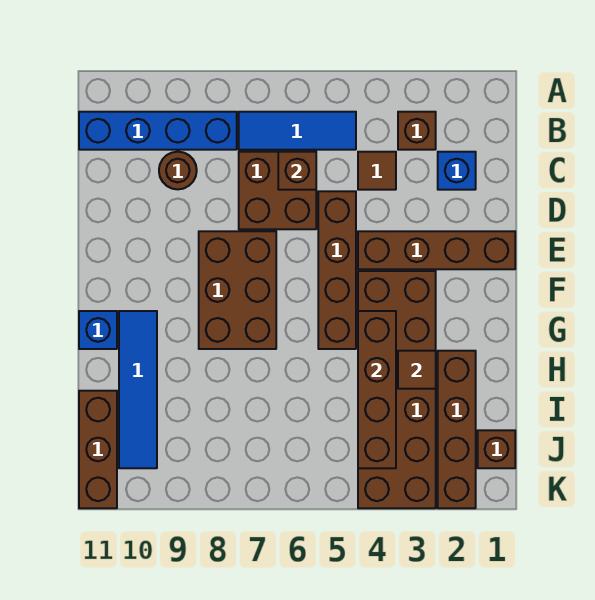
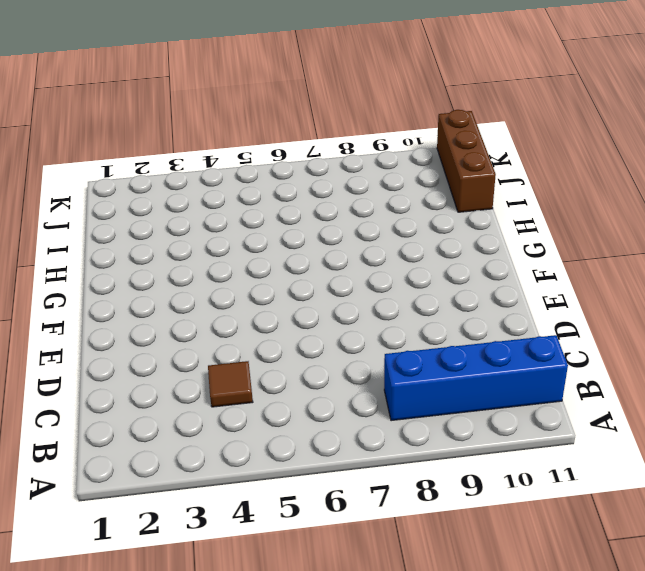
none -> brown 1x1 brick [398,112,436,150]
none -> blue 1x3 tile [239,112,356,150]
none -> blue 1x1 brick [438,152,476,190]

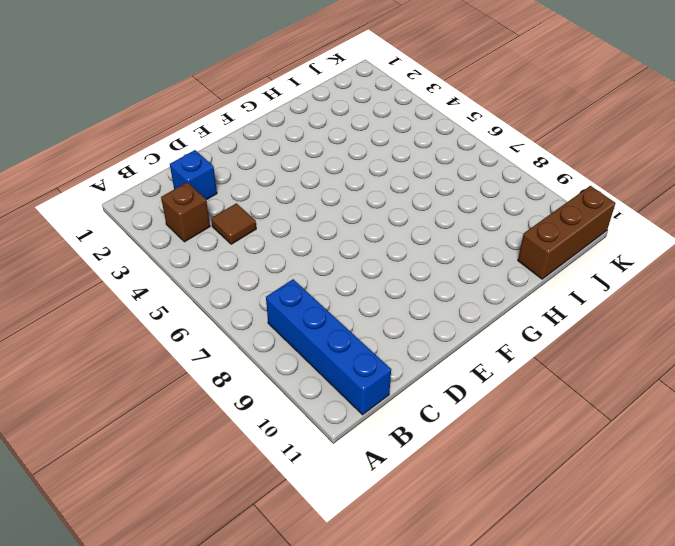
none -> blue 1x3 tile [239,112,356,150]
none -> brown 2x2 brick [239,152,316,229]
none -> brown 1x1 round brick [159,152,197,189]

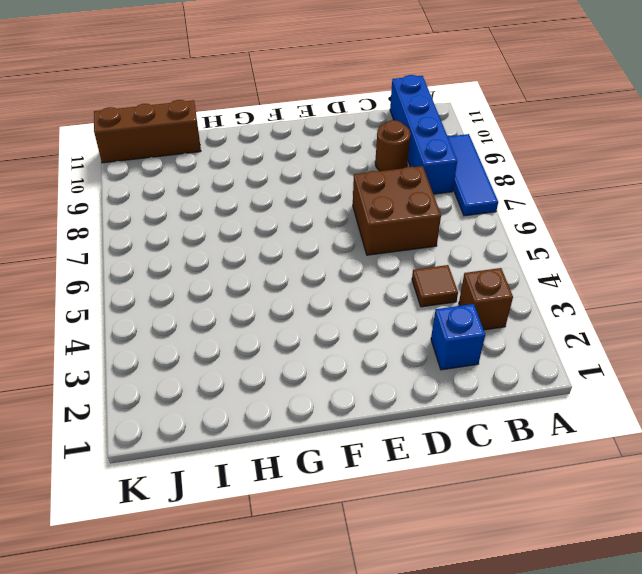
blue 1x3 tile [448,134,498,216] -> blue 1x3 tile moved to [239,112,356,150]
none -> brown 1x4 brick [318,191,356,349]
none -> brown 1x4 brick [358,231,515,269]
none -> brown 2x3 brick [199,231,276,349]

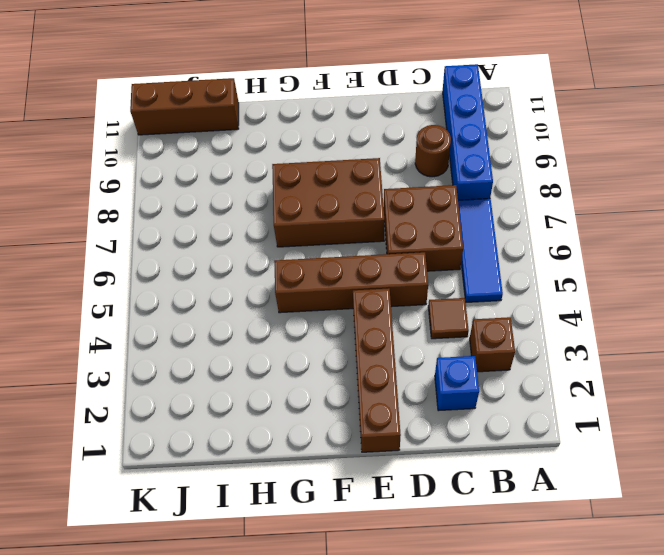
none -> brown 2x6 brick [358,271,436,508]
none -> blue 1x4 tile [119,311,157,468]
none -> blue 1x1 brick [79,311,117,349]

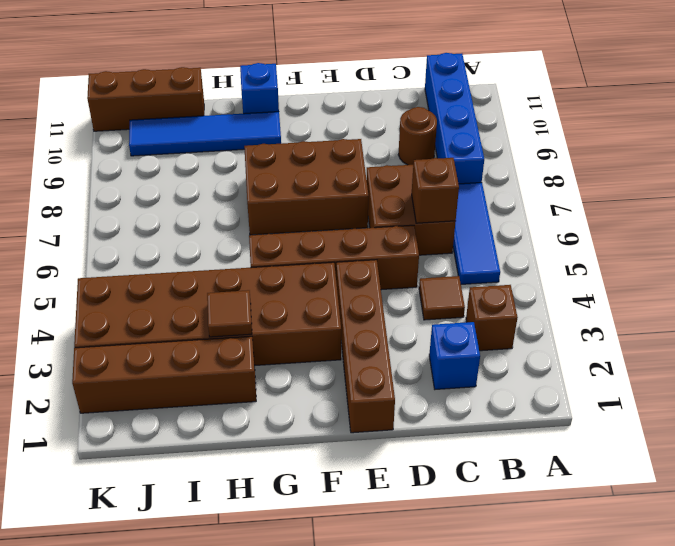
none -> brown 1x1 brick [478,430,515,468]
none -> brown 1x4 brick [358,311,396,468]

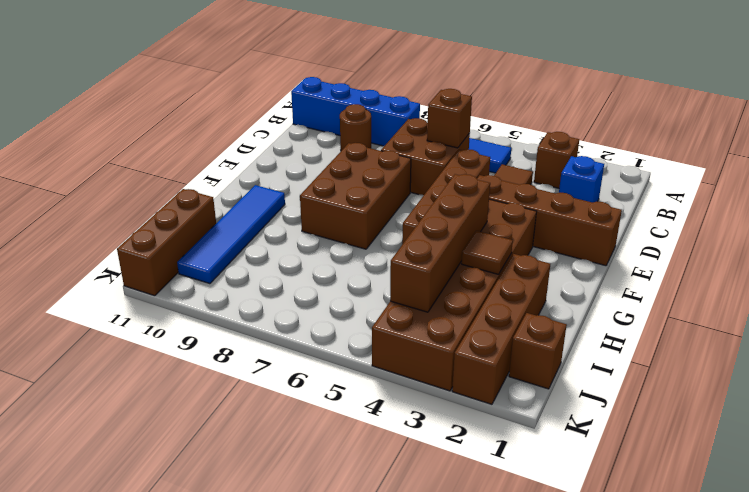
none -> blue 1x1 brick [79,311,117,349]

